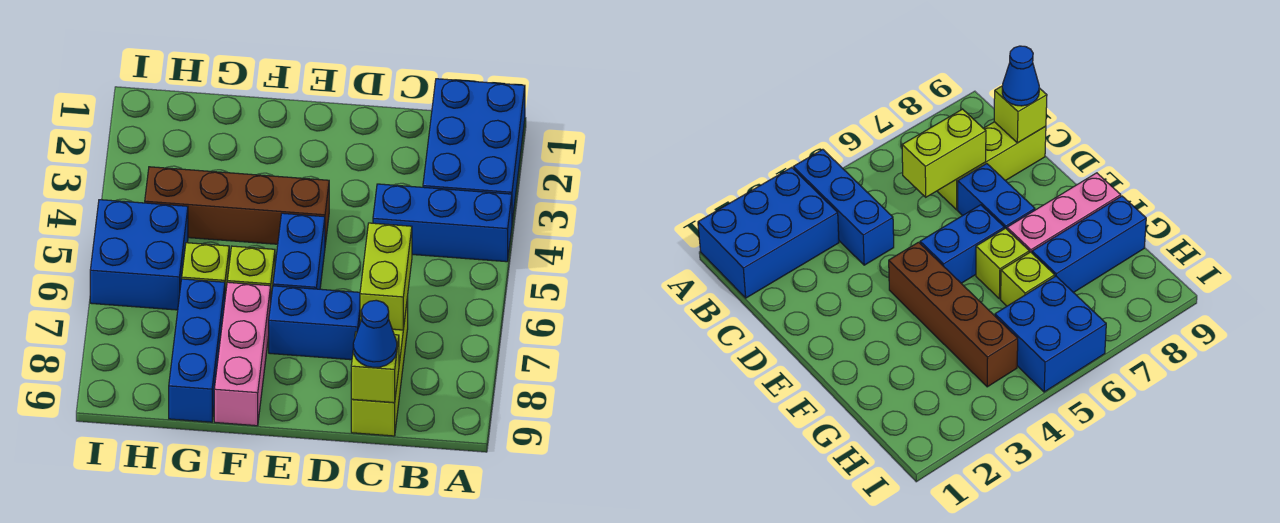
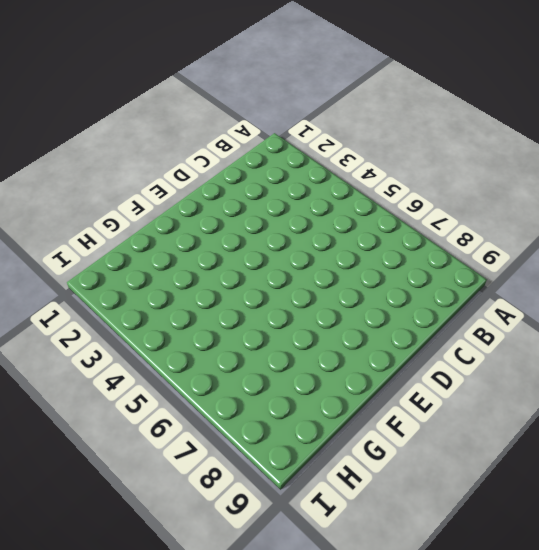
none -> blue 2x3 brick [423,79,525,222]
none -> blue 1x3 brick [373,184,512,262]
none -> lime 1x3 brick [351,297,408,436]

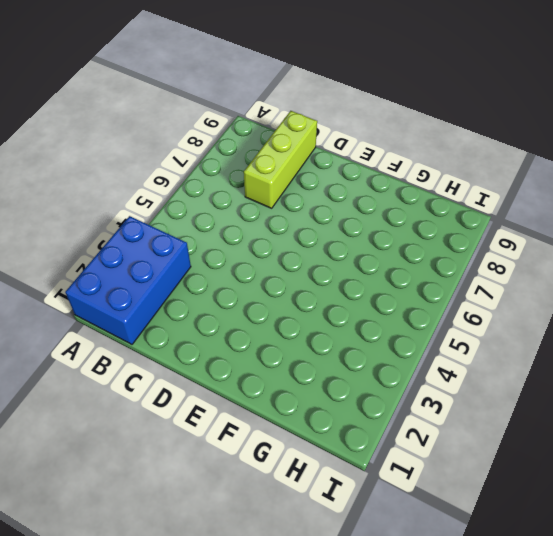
none -> blue 1x3 brick [373,184,512,262]
none -> blue 1x2 brick [269,286,360,360]
none -> brown 1x4 brick [145,167,329,245]

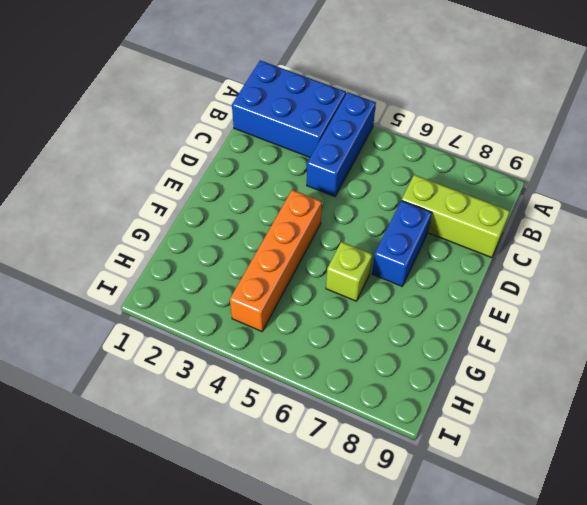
orange 1x4 brick [230,190,322,331] -> brown 1x4 brick [145,167,329,245]
none -> blue 1x2 brick [273,213,325,289]
none -> pink 1x3 brick [214,282,271,426]
none -> lime 1x1 brick [182,243,229,296]

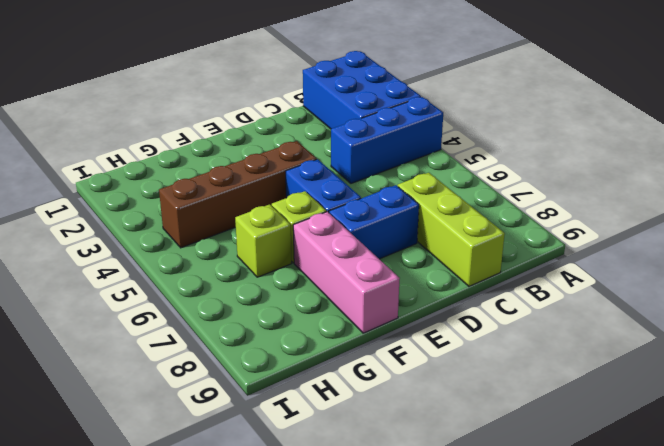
none -> blue 1x3 brick [169,279,225,422]
none -> blue 2x2 brick [90,200,188,310]
none -> lime 1x2 brick [360,223,412,330]

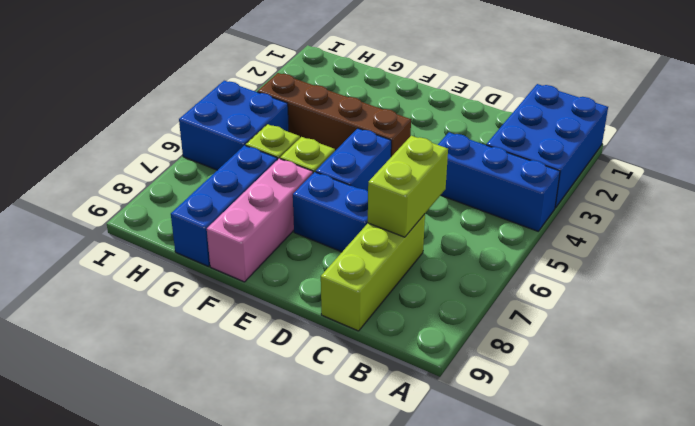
none -> lime 1x1 brick [351,332,399,403]
none -> blue 1x1 cone [353,300,397,368]

